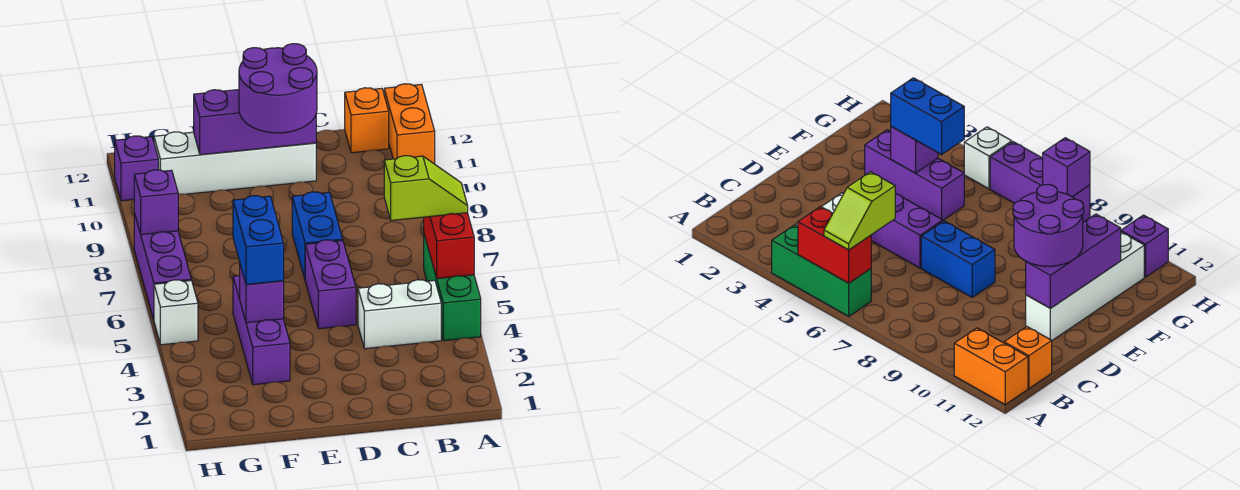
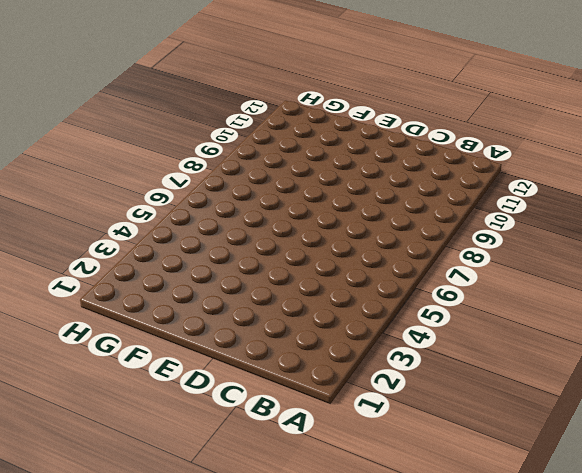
none -> green 1x3 brick [424,235,481,341]
none -> orange 1x2 brick [384,84,435,164]
none -> white 1x2 brick [358,280,441,349]

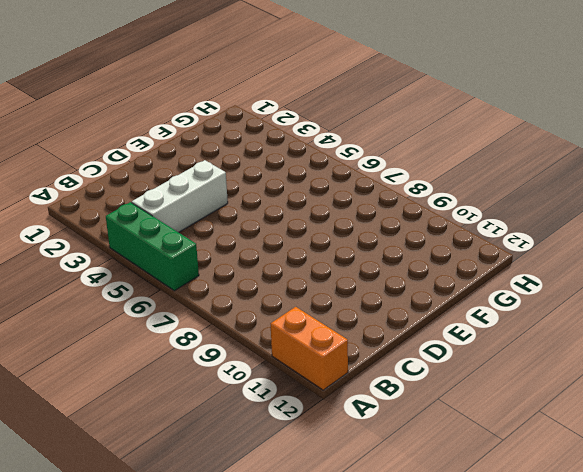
white 1x3 brick [132,160,228,232] -> white 1x2 brick [358,280,441,349]
none -> orange 1x1 brick [345,88,389,153]
none -> purple 1x2 brick [305,240,356,329]
none -> blue 1x2 brick [292,192,343,279]

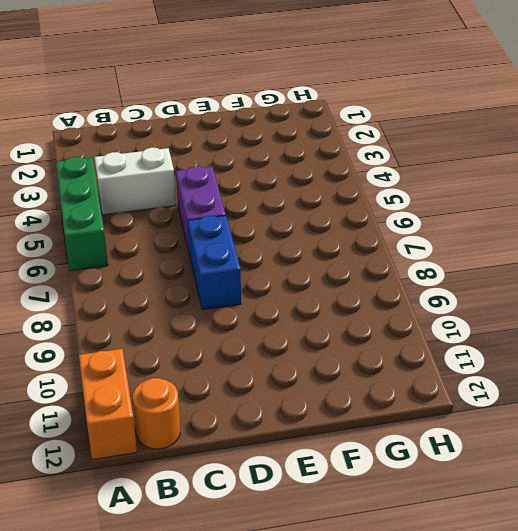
orange 1x1 round brick [133,378,180,449] -> orange 1x1 brick [345,88,389,153]
none -> white 1x4 brick [154,132,316,195]
none -> purple 1x3 brick [233,276,290,385]
none -> white 1x1 brick [154,280,198,345]

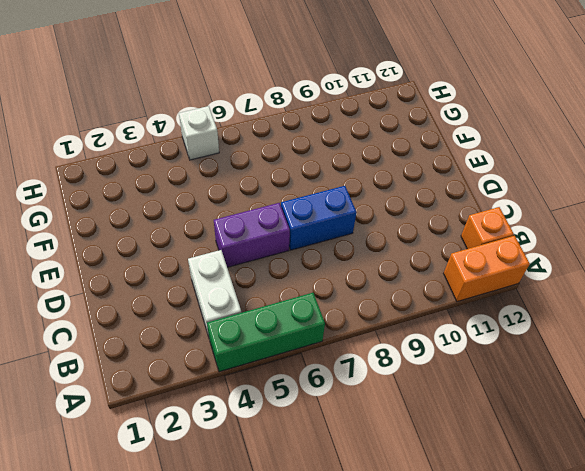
none -> white 1x4 brick [154,132,316,195]
none -> purple 1x3 brick [233,276,290,385]
none -> purple 1x3 brick [134,213,191,320]

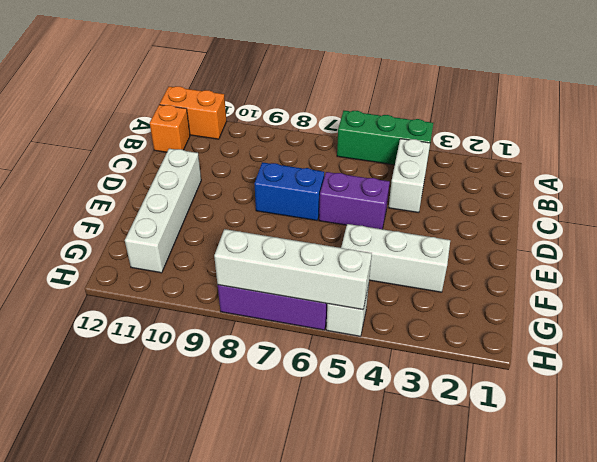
white 1x3 brick [341,224,450,292] -> purple 1x3 brick [233,276,290,385]
white 1x4 brick [214,229,372,310] -> purple 1x1 brick [134,170,178,235]
none -> purple 1x1 brick [115,136,158,201]
none -> red 1x2 brick [424,213,474,279]
none -> purple 1x3 brick [194,90,316,155]

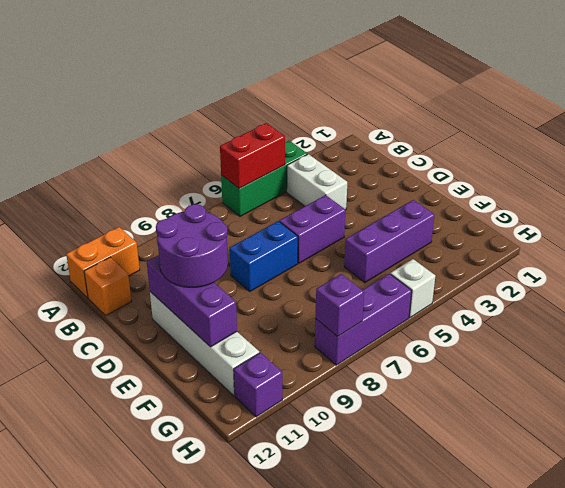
none -> purple 1x1 brick [240,265,284,323]
none -> lime 1x2 slope [384,156,468,220]
none -> blue 1x2 brick [233,196,284,285]

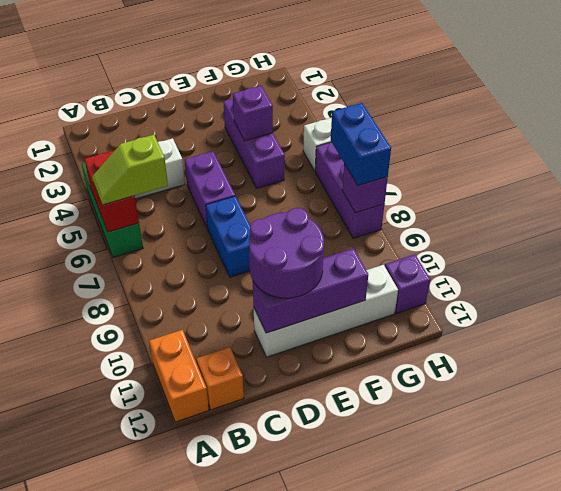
blue 1x2 brick [331,103,391,185] -> blue 1x2 brick moved to [233,196,284,285]

